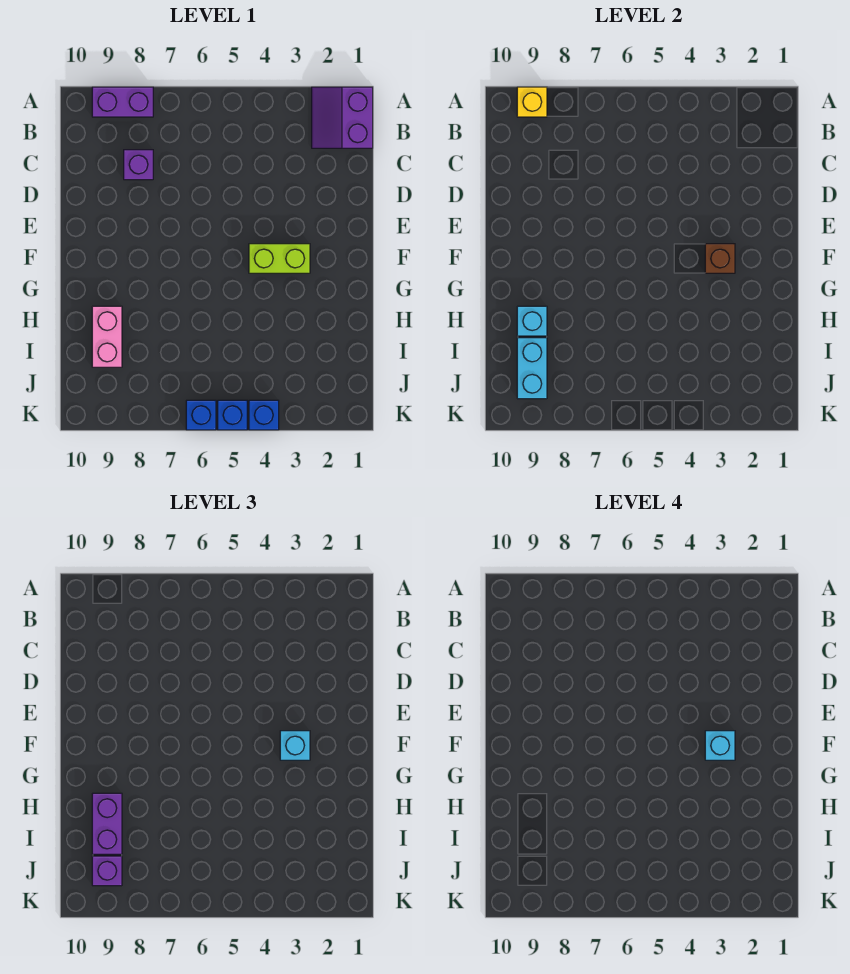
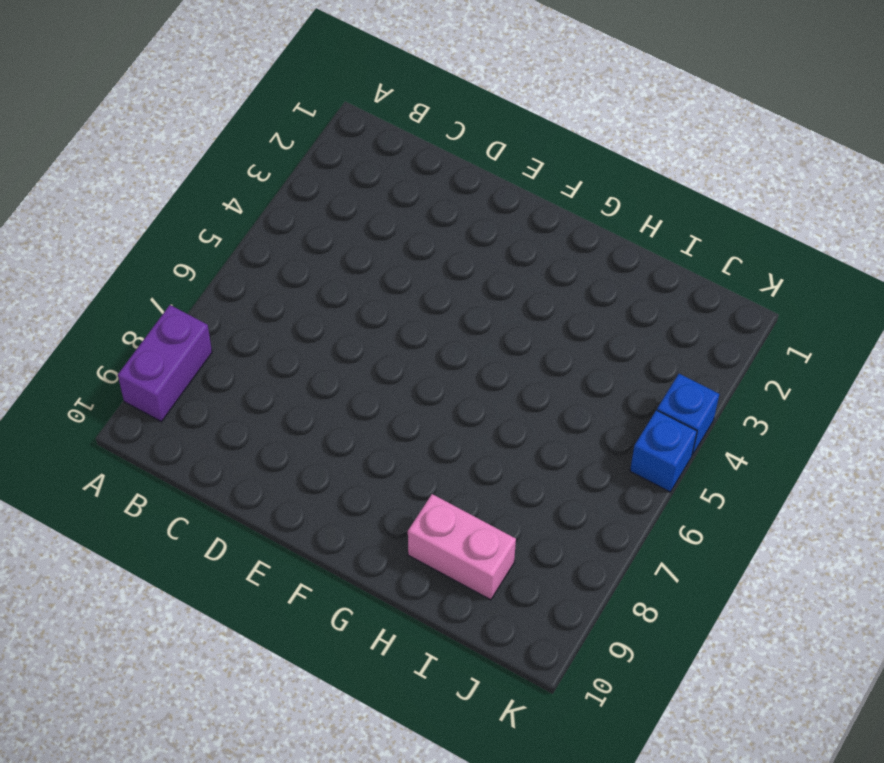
none -> purple 2x2 slope [312,87,373,148]
none -> purple 1x1 brick [124,150,153,180]
none -> lime 1x2 brick [249,244,310,273]

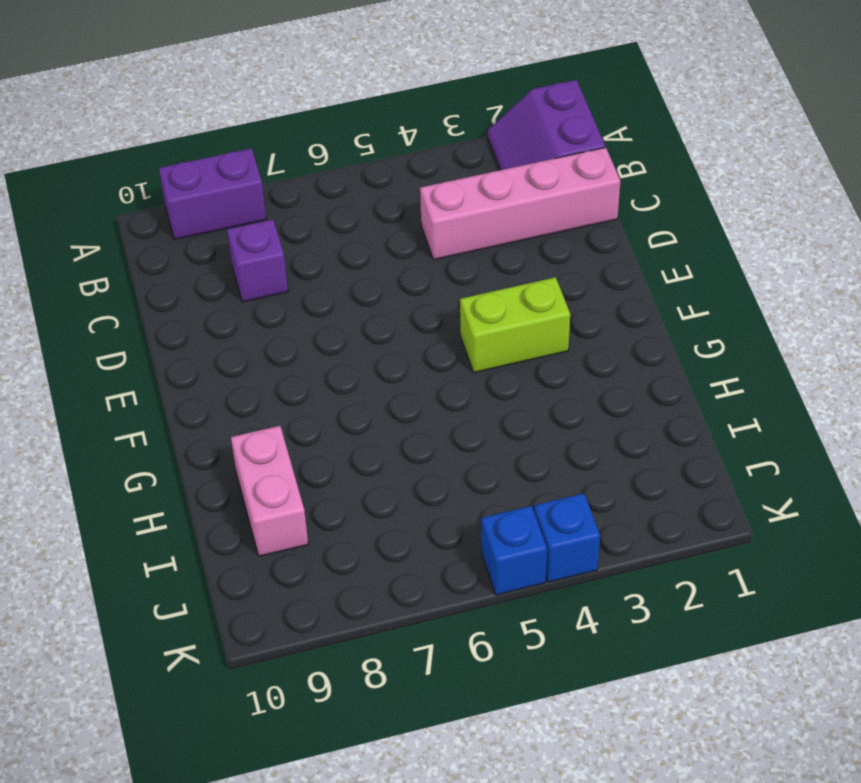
pink 1x4 brick [420,147,620,260] -> none
none -> blue 1x1 brick [186,400,216,430]
none -> yellow 1x1 brick [517,87,547,117]
none -> brown 1x1 brick [705,244,735,273]

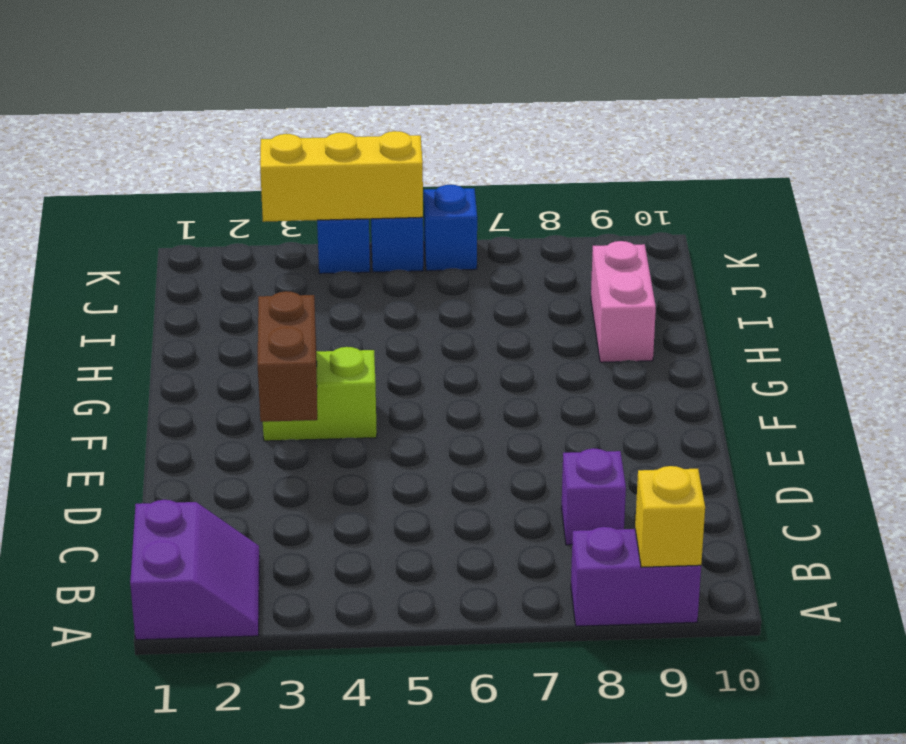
brown 1x2 brick [258,291,317,422] -> brown 1x1 brick [705,244,735,273]
yellow 1x3 brick [260,131,423,222] -> none
none -> cyan 1x1 brick [517,306,547,336]
none -> cyan 1x2 brick [517,338,547,399]
none -> cyan 1x1 brick [280,731,310,760]

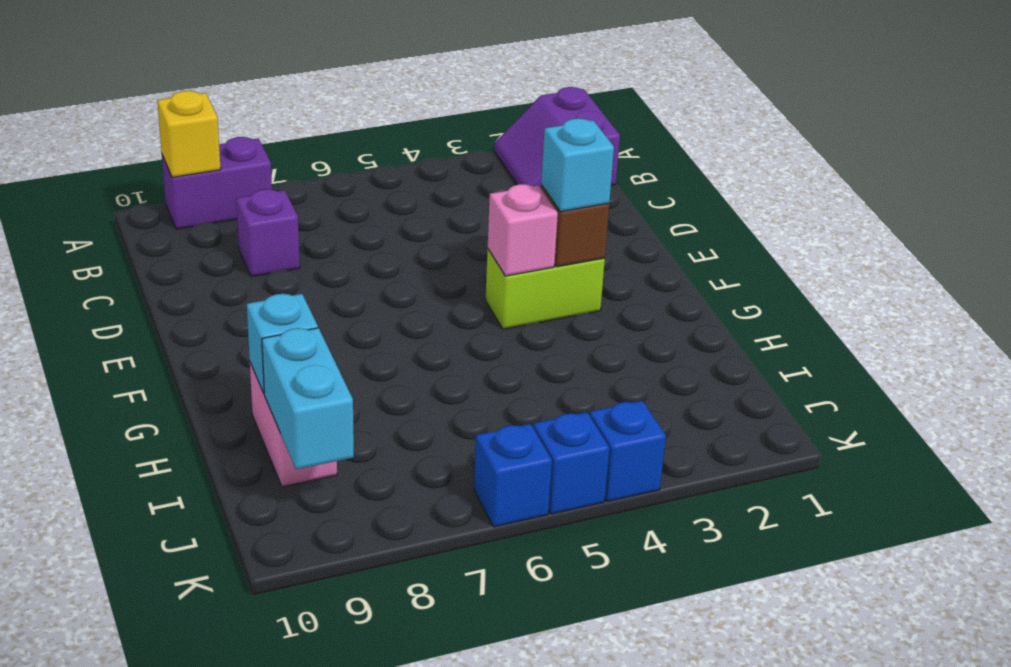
pink 1x1 brick [488,184,558,276] -> none
none -> purple 1x2 brick [92,793,122,854]
none -> purple 1x1 brick [92,856,122,886]
none -> cyan 1x1 brick [705,731,735,760]

